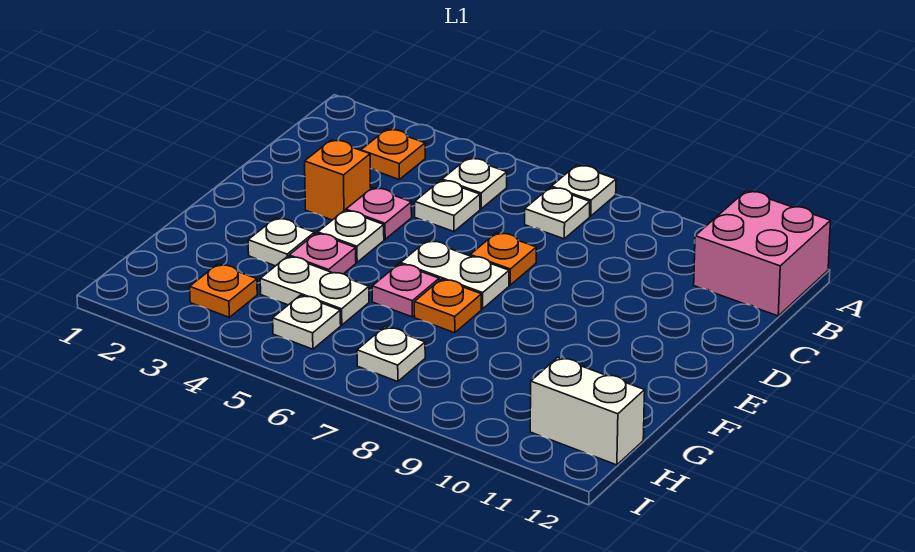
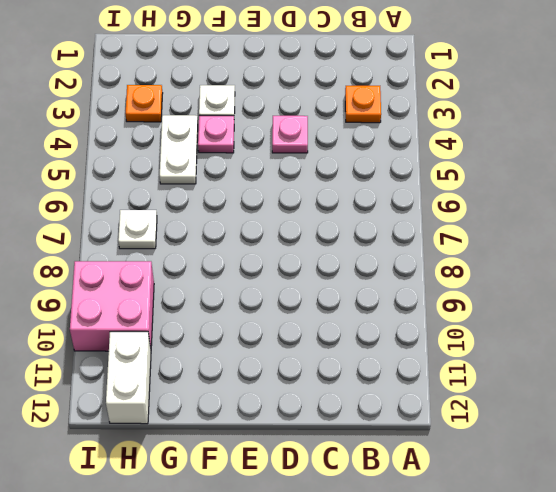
pink 2x2 brick [70,261,154,351] -> pink 2x2 brick moved to [694,191,830,316]
none -> white 1x1 plate [551,165,616,216]
none -> white 1x1 plate [442,158,507,209]
none -> white 1x1 plate [525,187,590,239]

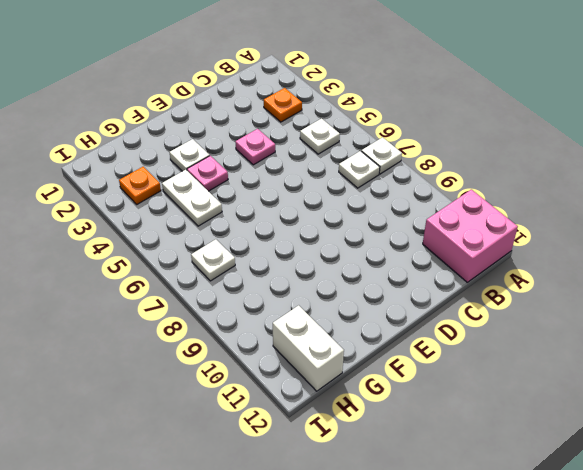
none -> white 1x1 plate [415,180,480,232]
none -> orange 1x1 brick [305,140,371,220]
none -> orange 1x1 plate [470,233,536,285]

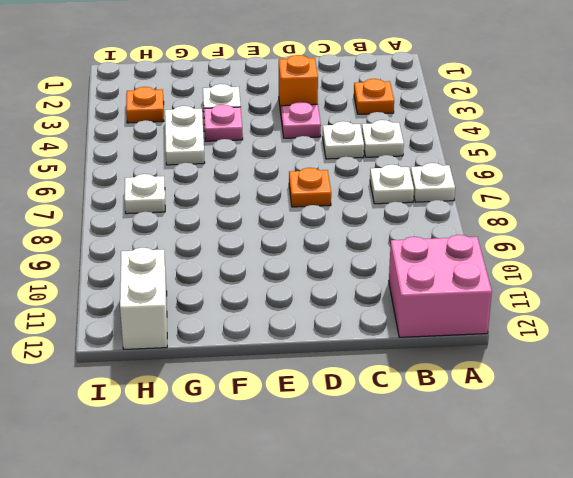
none -> white 1x1 plate [318,210,384,262]
none -> white 1x2 plate [401,240,509,309]
none -> pink 1x1 plate [372,264,439,317]

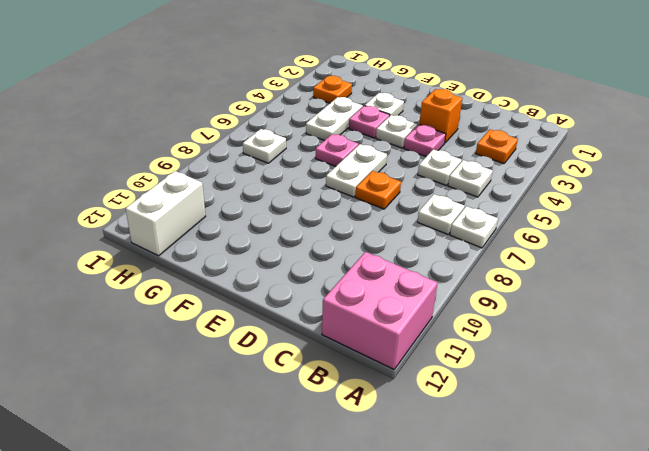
none -> orange 1x1 plate [414,279,481,333]
none -> white 1x1 plate [273,295,341,349]

